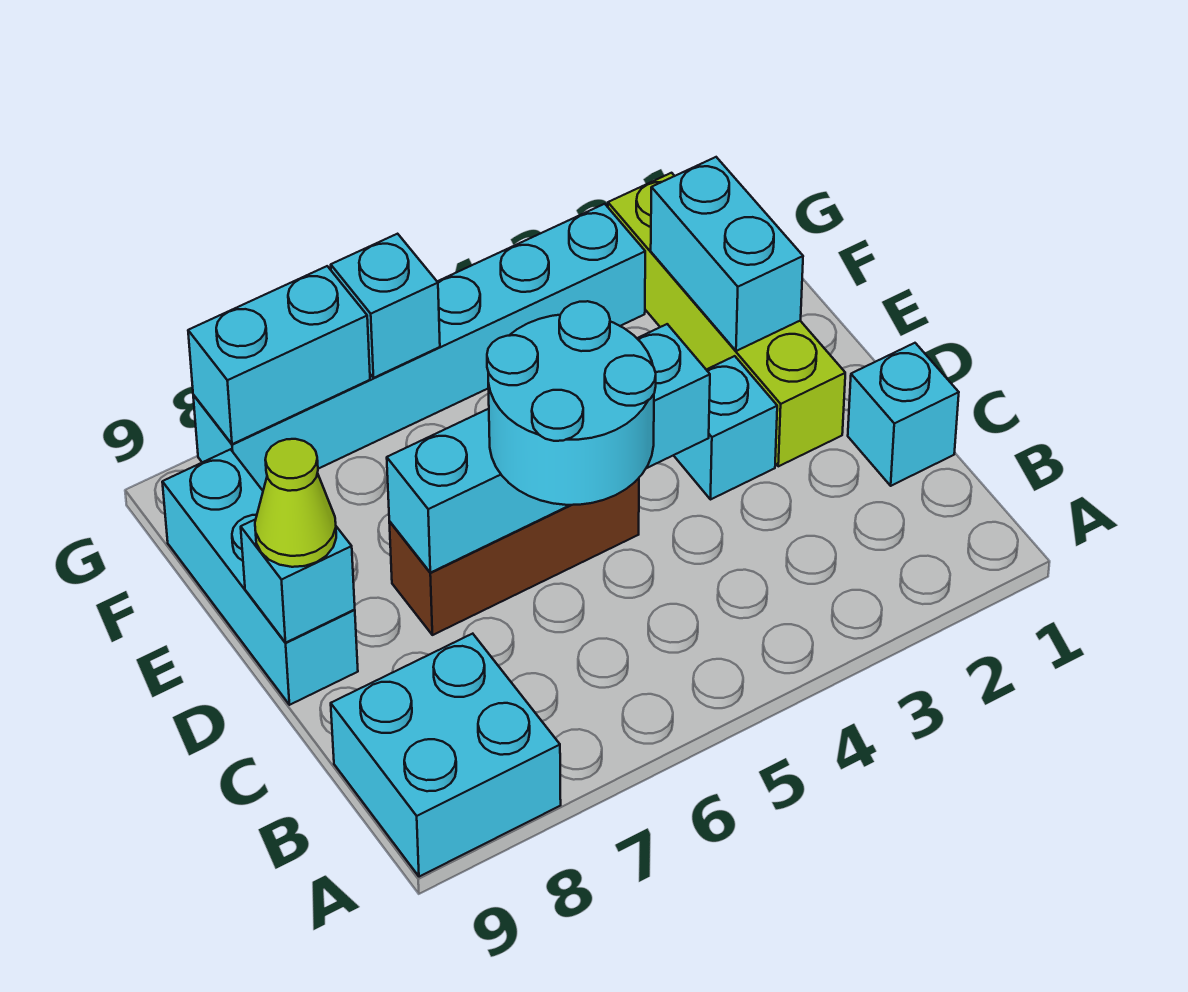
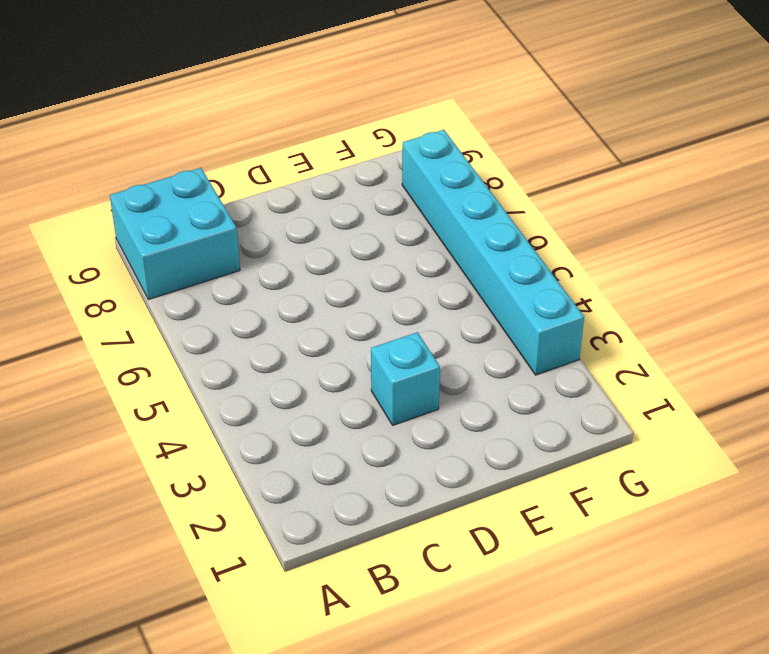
none -> cyan 1x1 brick [848,343,959,486]
none -> lime 1x4 brick [608,173,845,466]
none -> brown 1x3 brick [389,478,639,635]

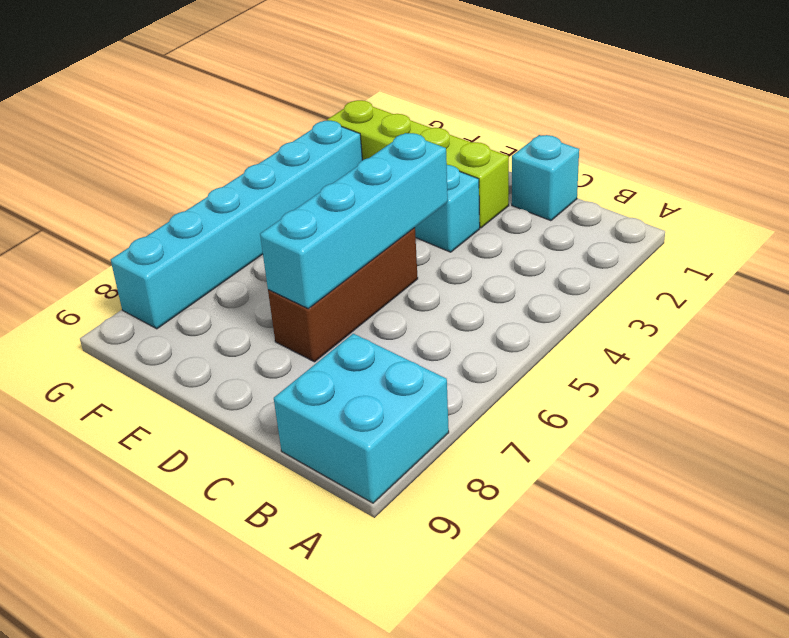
none -> cyan 1x3 brick [162,449,358,705]
none -> cyan 1x1 brick [241,519,355,643]
none -> cyan 1x2 brick [651,157,803,351]

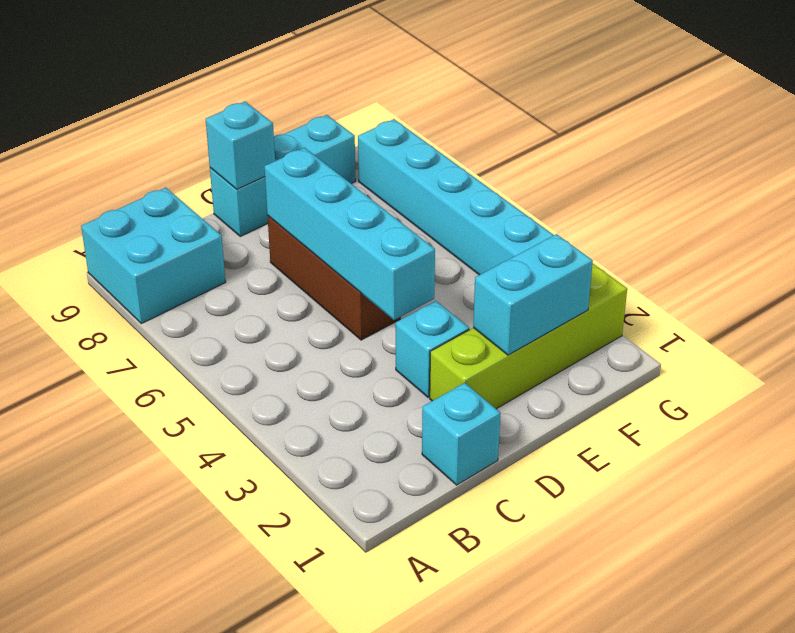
none -> cyan 1x1 brick [331,234,440,378]
none -> cyan 1x2 brick [188,266,370,444]
none -> cyan 2x2 round brick [487,301,656,505]

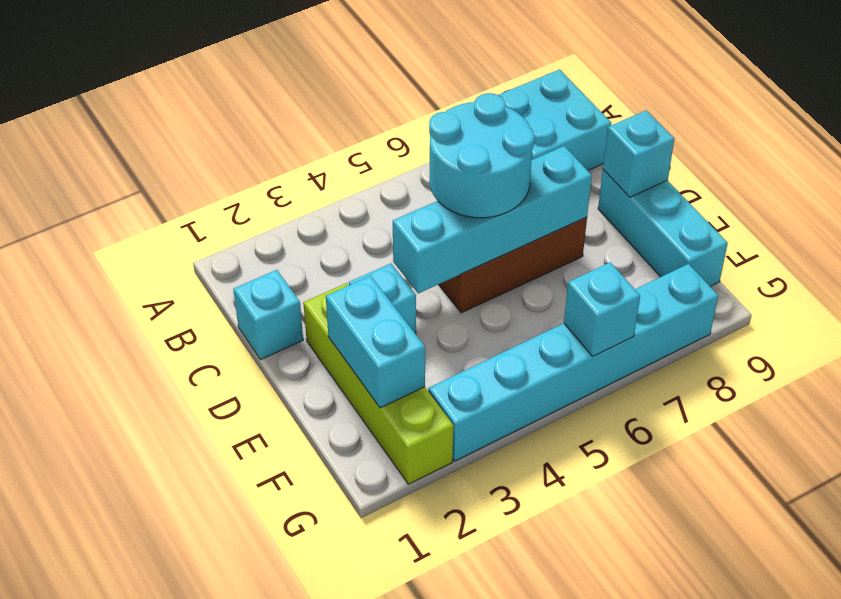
none -> cyan 1x2 brick [188,266,370,444]
none -> lime 1x1 cone [255,439,336,567]

